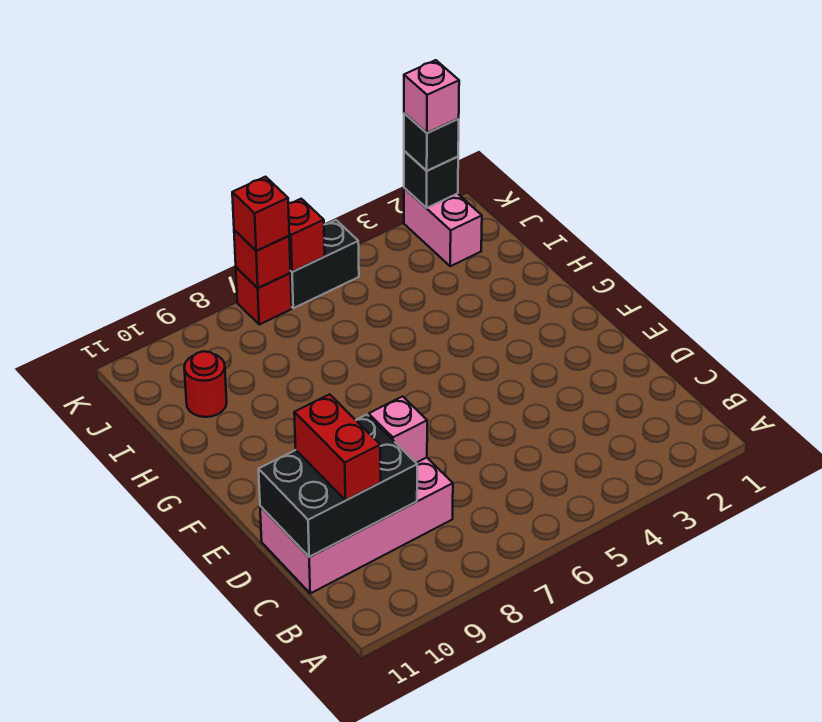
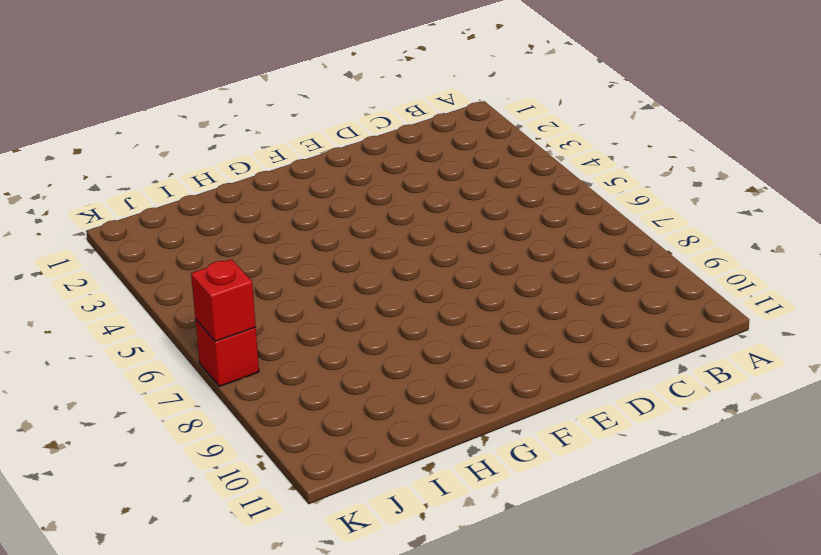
none -> pink 2x4 brick [260,458,453,593]
none -> red 1x1 round brick [184,351,227,417]
none -> pink 1x2 brick [404,188,482,266]

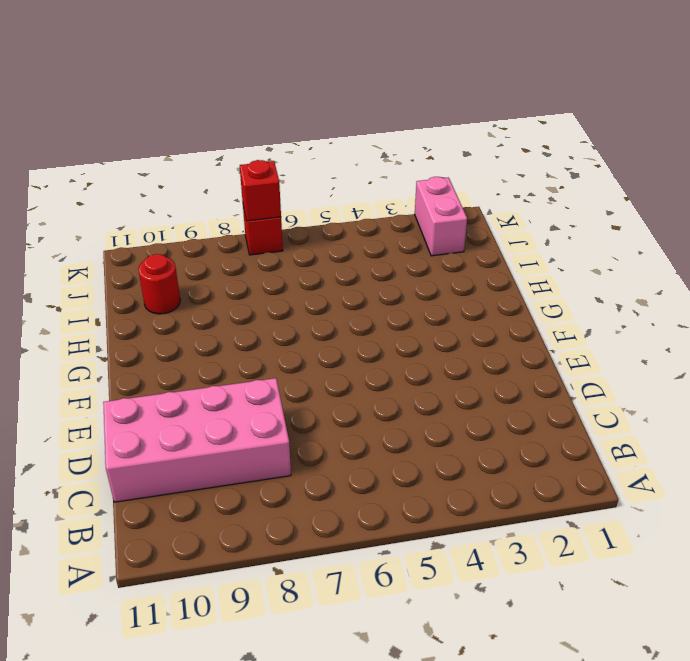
none -> black 1x2 brick [290,220,359,308]
none -> black 2x3 brick [259,415,417,557]
none -> pink 1x1 brick [369,396,427,463]

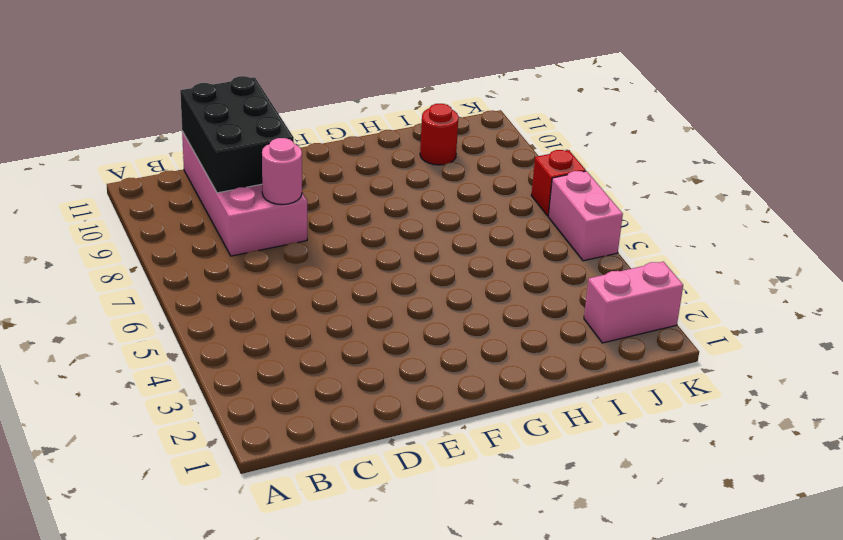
pink 1x1 round brick [262,138,302,205] -> pink 1x1 brick [369,396,427,463]
pink 1x2 brick [548,171,623,261] -> black 1x2 brick [290,220,359,308]
none -> black 1x1 brick [404,151,458,208]
none -> red 1x1 brick [288,199,325,272]
none -> red 1x1 brick [234,230,291,288]

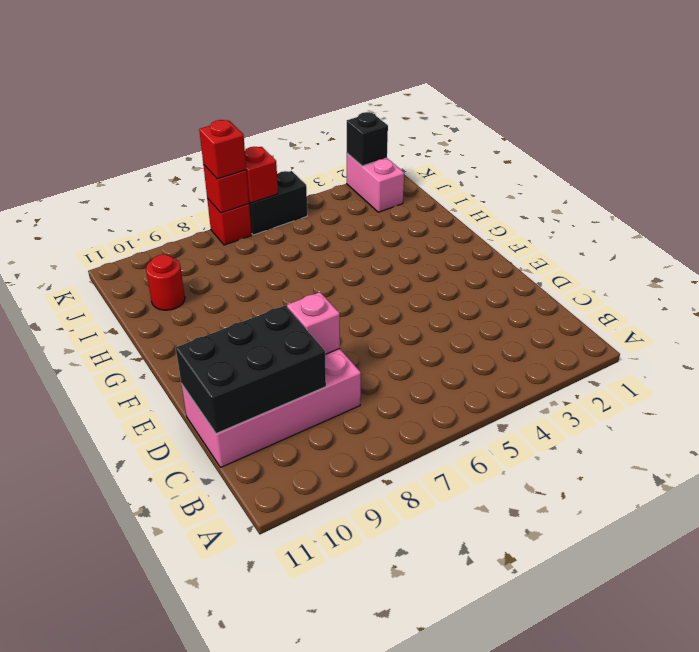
none -> red 1x2 brick [294,394,381,500]
none -> black 1x1 brick [404,113,459,171]
none -> pink 1x1 brick [404,60,459,133]

